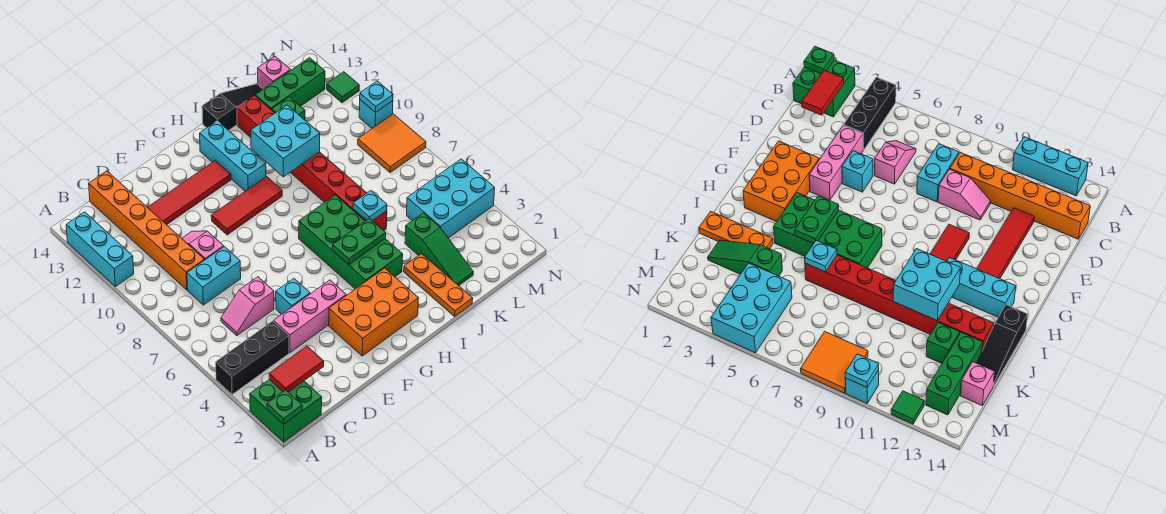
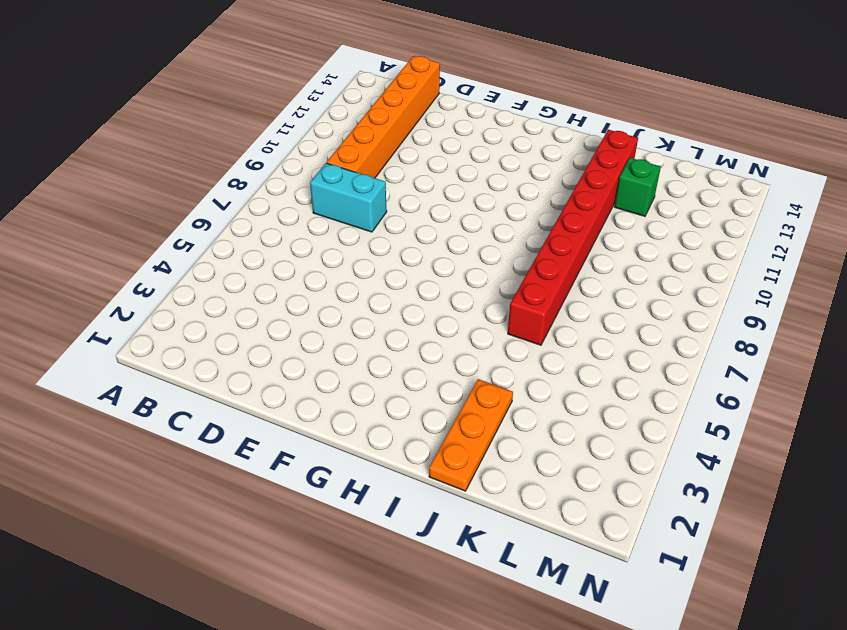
none -> green 2x2 brick [250,379,322,442]
none -> black 1x3 brick [216,321,289,394]
none -> cyan 1x3 brick [66,212,134,287]
none -> pink 1x2 slope [221,277,274,335]

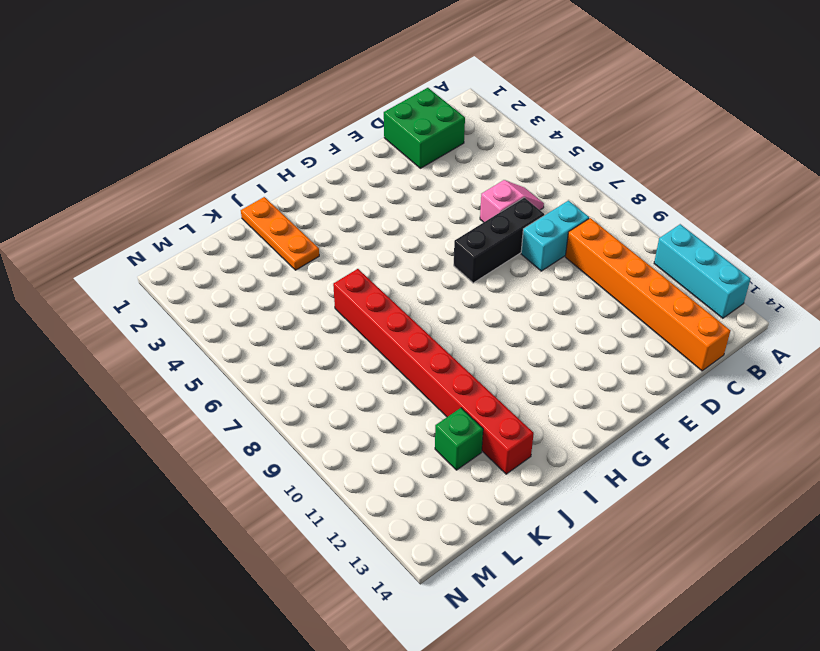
green 2x2 brick [384,88,465,168] -> green 2x2 brick moved to [250,379,322,442]
black 1x3 brick [454,198,544,283] -> black 1x3 brick moved to [216,321,289,394]
none -> pink 1x3 brick [274,280,346,353]
none -> pink 1x2 slope [182,231,224,260]
none -> red 1x4 tile [147,160,231,225]
none -> cyan 1x1 brick [276,279,310,314]

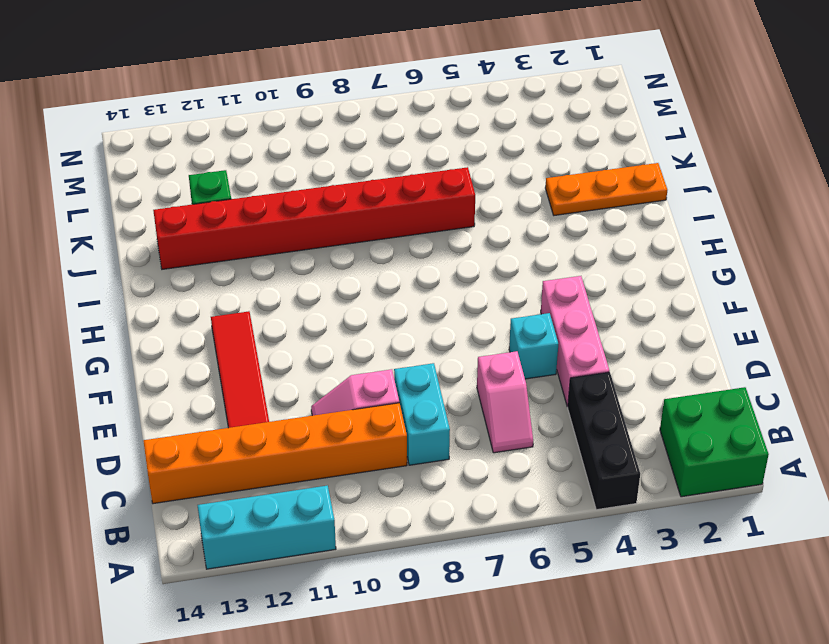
none -> orange 2x3 brick [329,268,418,356]
none -> red 1x3 tile [211,177,282,235]
none -> green 2x4 brick [299,195,403,289]
none -> cyan 1x3 brick [200,121,266,191]

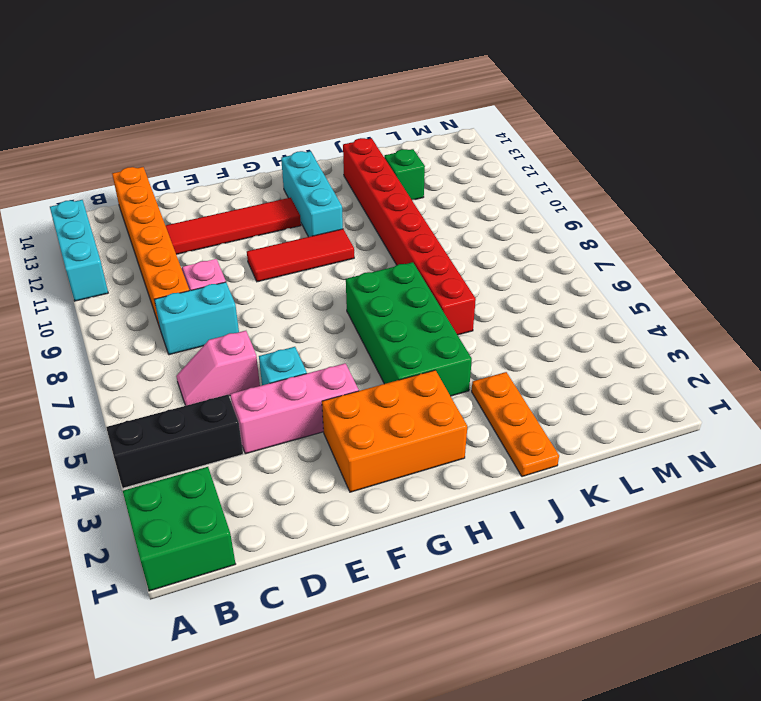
none -> black 1x3 slope [202,84,263,130]
none -> green 1x3 slope [405,213,473,286]
none -> green 1x3 brick [255,58,325,110]
none -> cyan 2x3 brick [407,159,495,238]

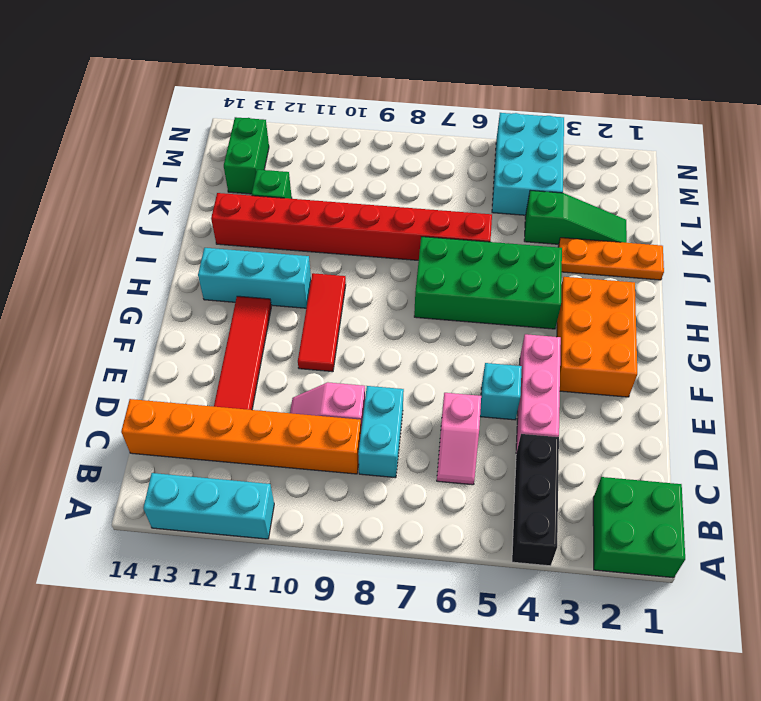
green 1x2 brick [224,117,269,194] -> green 1x3 brick [255,58,325,110]
none -> black 1x3 slope [202,84,263,130]
none -> pink 1x1 brick [258,56,290,89]
none -> orange 2x2 tile [358,114,426,172]
none -> cyan 1x1 brick [359,100,393,128]

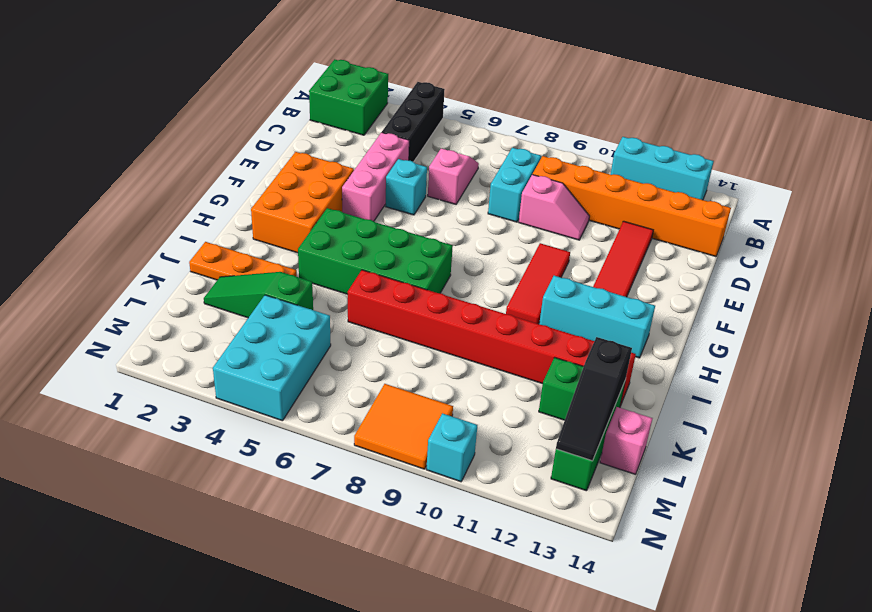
black 1x3 slope [556,337,632,461] -> black 1x3 slope moved to [202,84,263,130]
none -> green 1x1 tile [327,72,359,103]
none -> green 1x1 plate [267,390,302,424]
none -> red 1x2 tile [269,346,324,392]
none -> green 1x2 plate [333,218,386,264]

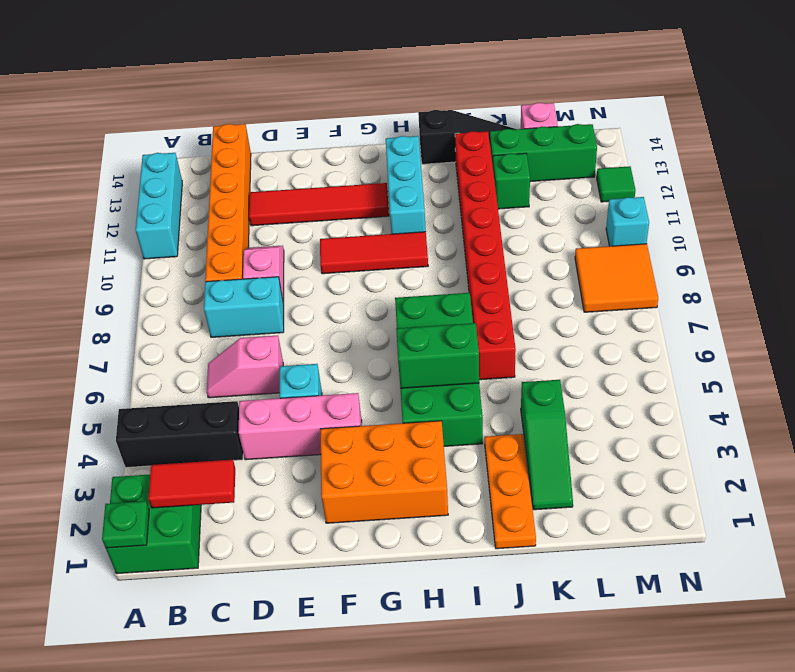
green 1x2 brick [396,323,479,388] -> green 1x2 plate [333,218,386,264]
none -> cyan 2x3 brick [407,159,495,238]
none -> cyan 2x2 brick [251,105,320,177]
none -> cyan 1x1 plate [353,191,387,221]
none -> cyan 1x1 plate [360,81,393,113]

